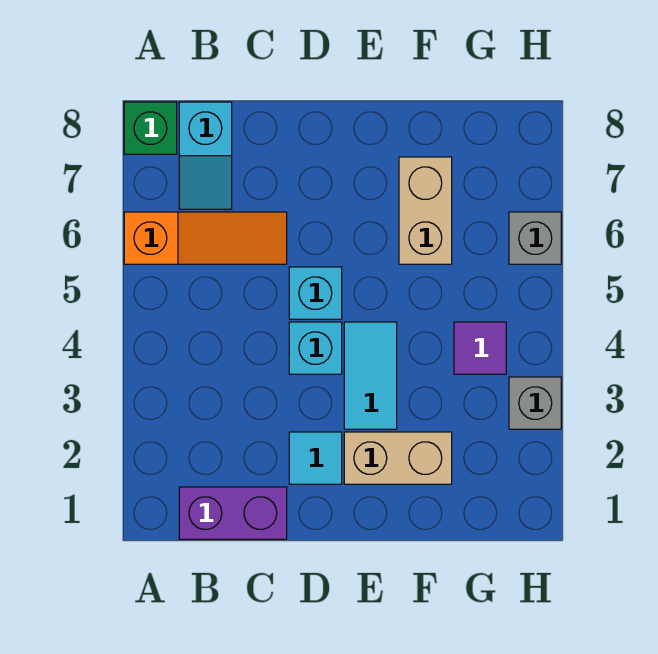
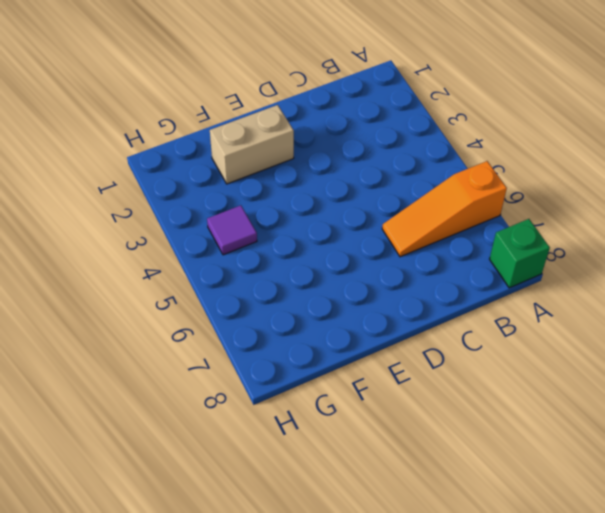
none -> purple 1x2 brick [179,487,287,539]
none -> cyan 1x2 slope [179,102,232,209]
none -> cyan 1x1 tile [289,432,342,484]

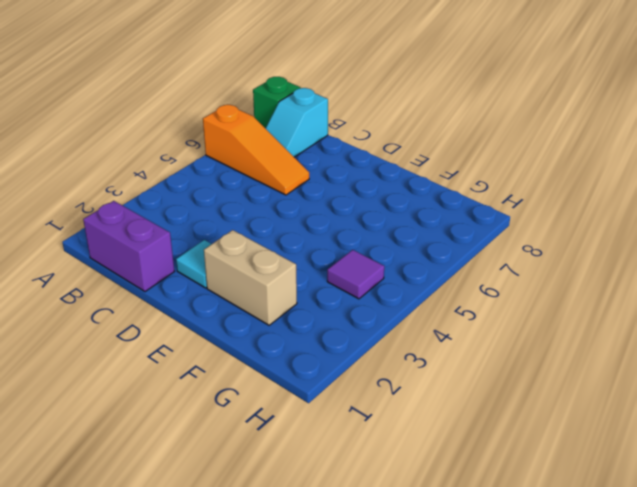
none -> cyan 1x1 brick [289,322,342,374]
none -> cyan 1x1 brick [289,267,342,319]
none -> cyan 1x2 tile [344,322,397,429]

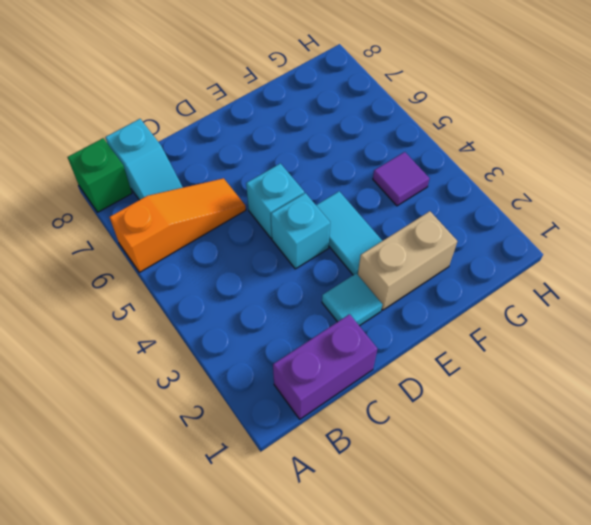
none -> tan 1x2 brick [399,157,452,264]
none -> grey 1x1 brick [509,377,561,429]
none -> grey 1x1 brick [509,212,561,264]

